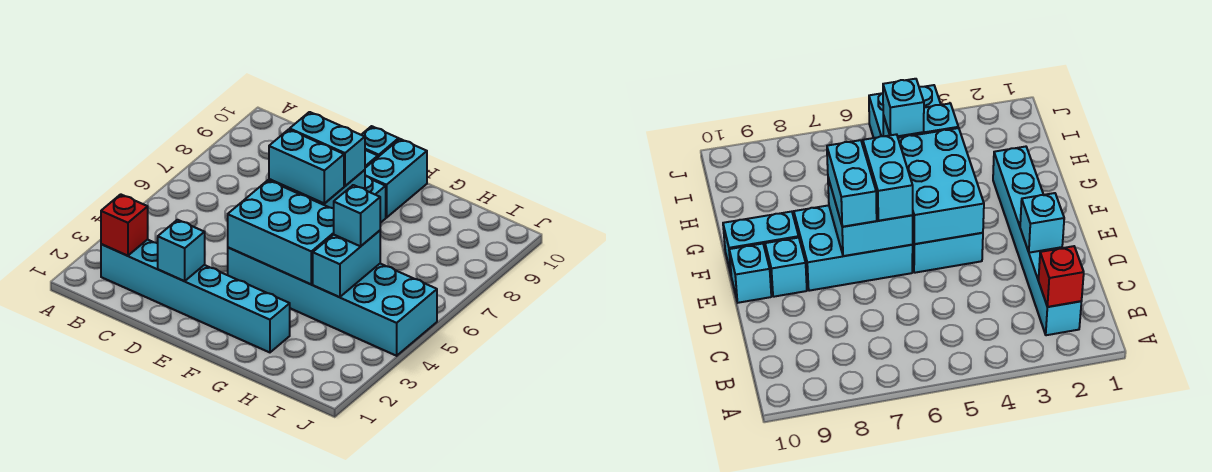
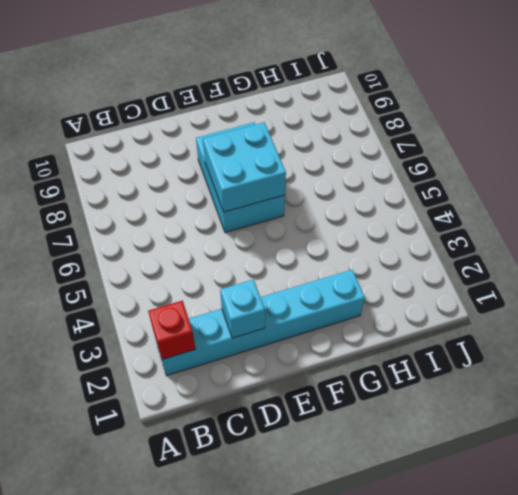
none -> cyan 2x6 brick [228,248,437,356]
none -> cyan 1x1 brick [765,238,807,297]
none -> cyan 1x1 brick [361,126,399,157]

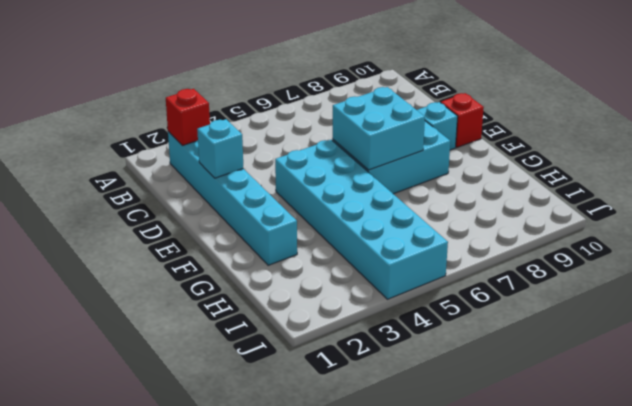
red 1x1 brick [441,93,484,147] -> cyan 1x1 brick [361,126,399,157]
none -> cyan 1x2 brick [365,139,427,218]
none -> cyan 2x3 brick [228,180,334,284]
none -> cyan 1x2 brick [313,231,380,297]

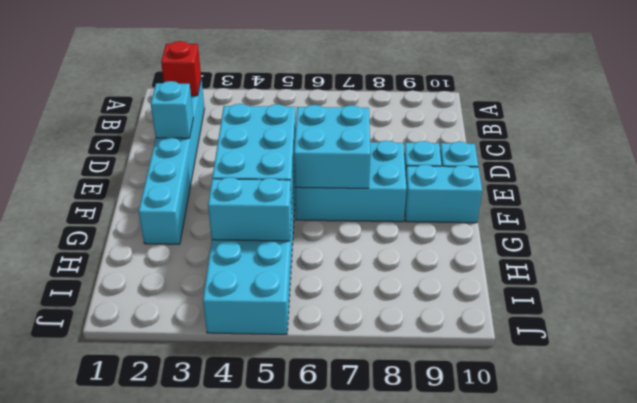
none -> cyan 1x2 brick [269,129,344,204]
none -> cyan 1x2 brick [290,112,365,186]
none -> cyan 1x1 brick [334,185,380,246]

